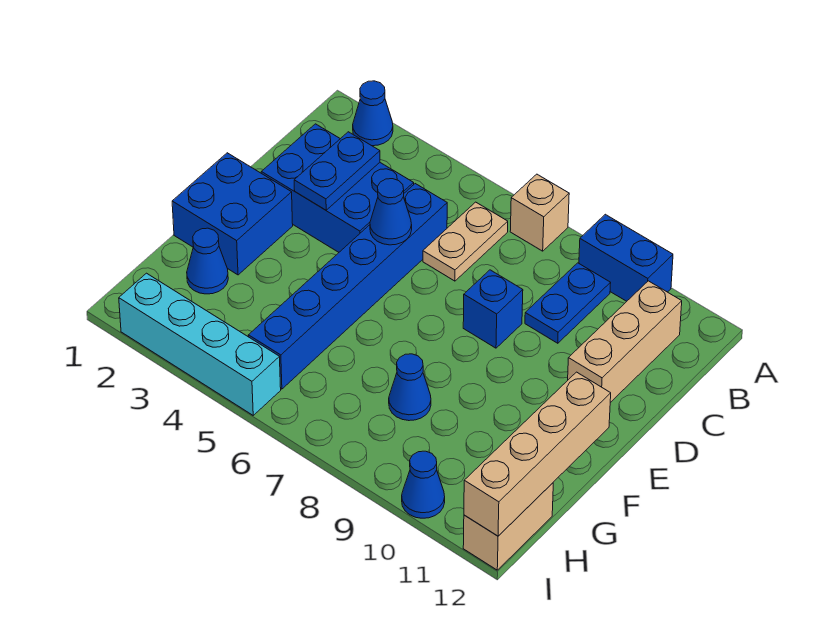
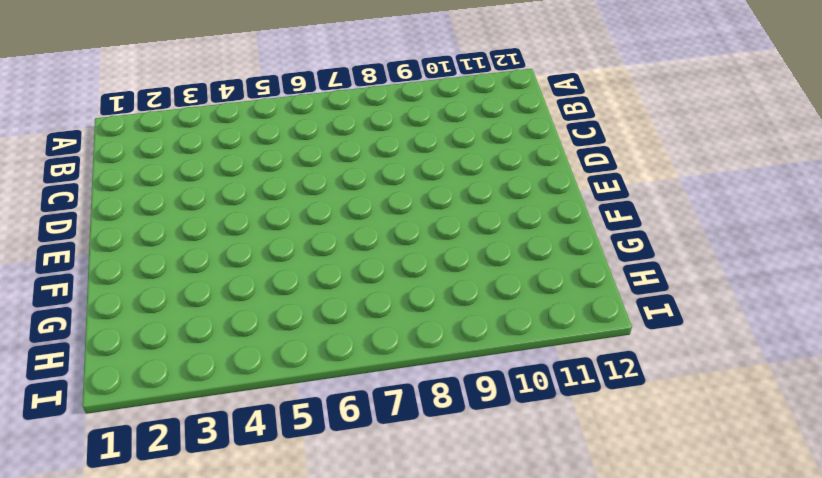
none -> blue 1x1 cone [353,81,393,146]
none -> tan 1x1 brick [510,174,569,251]
none -> blue 1x2 brick [579,214,673,301]

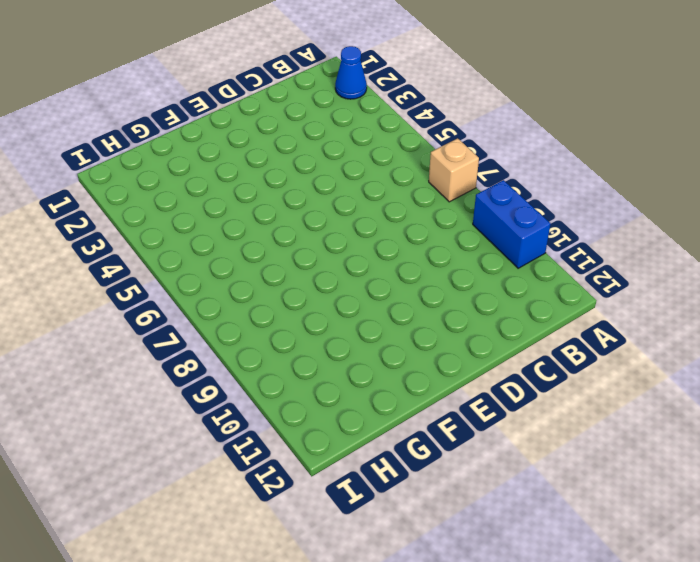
none -> tan 1x2 plate [423,202,508,281]
none -> blue 1x2 plate [525,263,611,343]
none -> tan 1x3 brick [568,281,682,403]

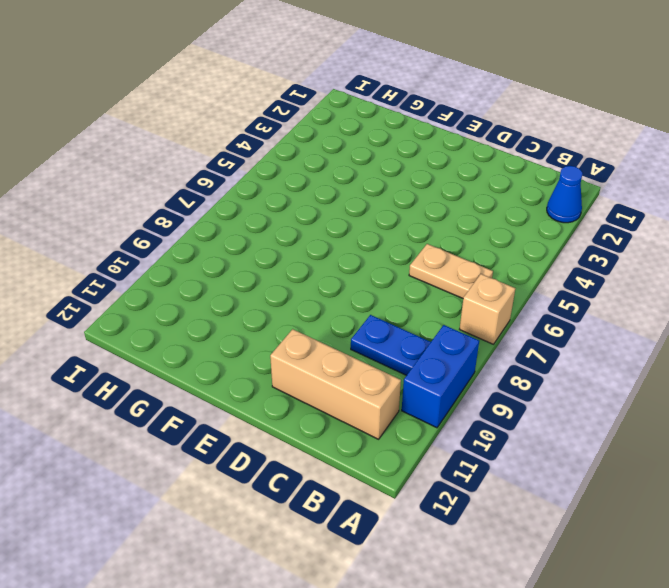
none -> blue 2x3 brick [261,124,414,252]
none -> blue 1x6 brick [248,184,447,389]
none -> blue 1x1 brick [463,270,523,348]

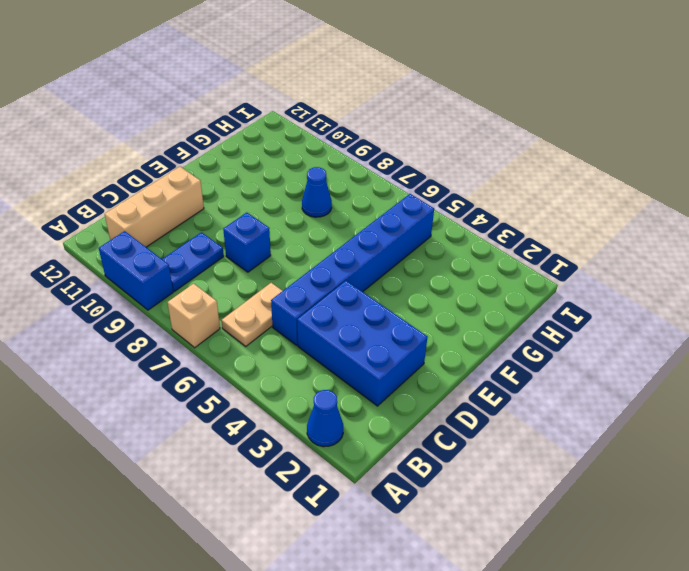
none -> blue 2x2 brick [172,153,293,275]
none -> blue 1x1 cone [187,228,228,294]
none -> tan 1x2 brick [463,483,553,570]

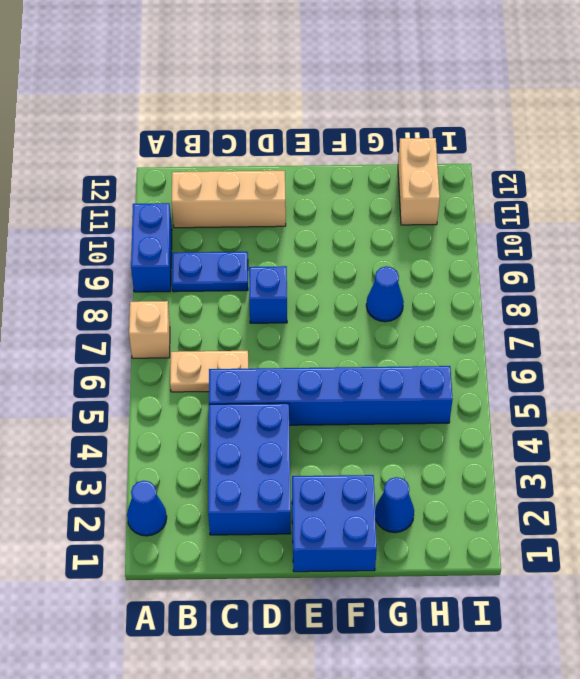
tan 1x2 brick [398,138,440,225] -> tan 1x2 brick turned to [463,483,553,570]
none -> cyan 1x4 brick [119,273,281,415]
none -> blue 1x1 cone [402,451,445,518]
none -> blue 1x2 plate [294,132,380,210]

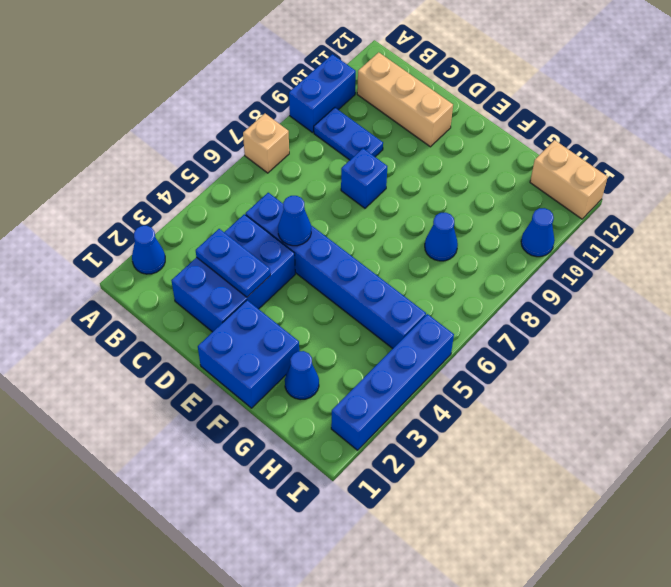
blue 1x4 brick [331,314,454,450] -> cyan 1x4 brick [119,273,281,415]
none -> tan 1x2 plate [423,202,508,281]
none -> tan 1x4 brick [464,372,611,536]

